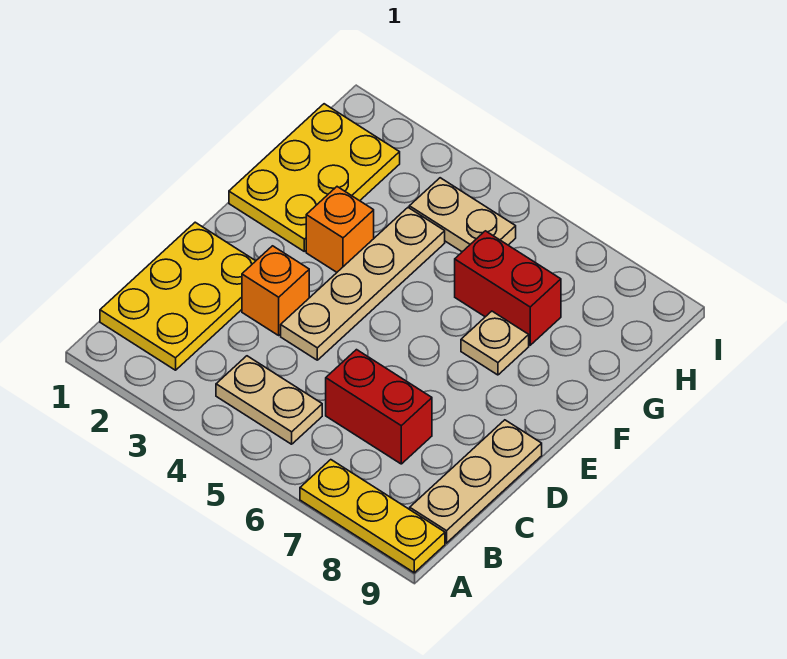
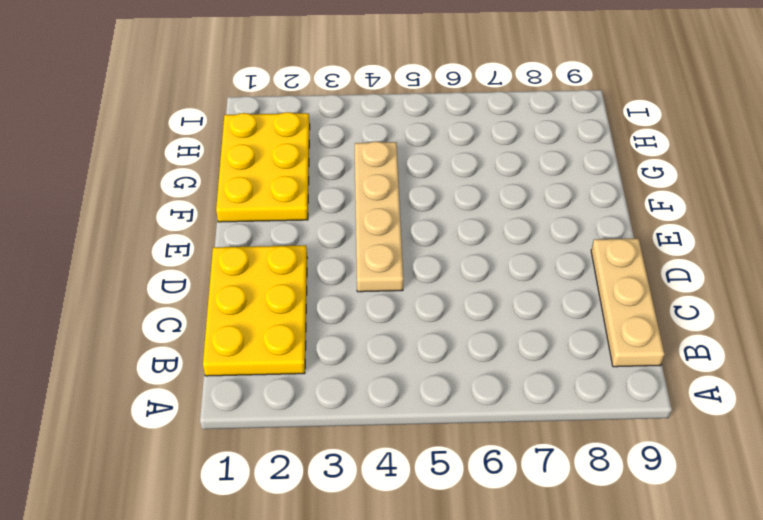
none -> yellow 1x3 plate [300,460,445,573]
none -> tan 1x2 plate [216,356,322,444]
none -> red 1x2 brick [326,350,432,464]

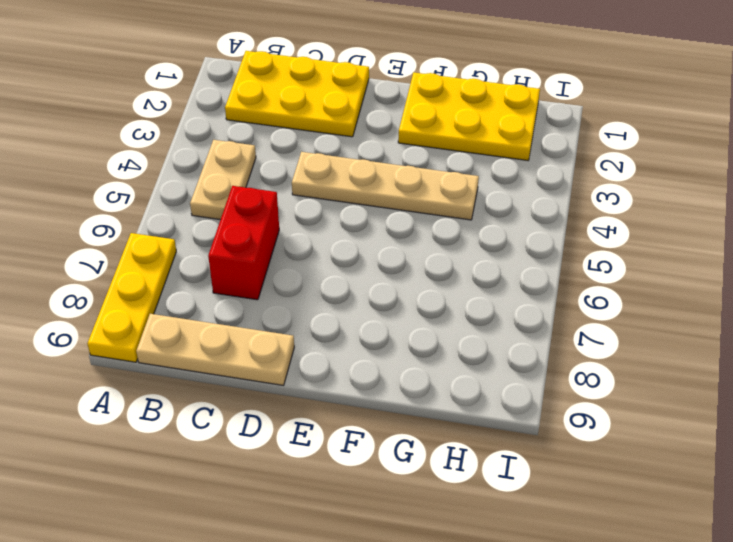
none -> orange 1x1 brick [242,246,309,335]
none -> orange 1x1 brick [306,187,374,272]
none -> tan 1x1 plate [461,311,529,375]

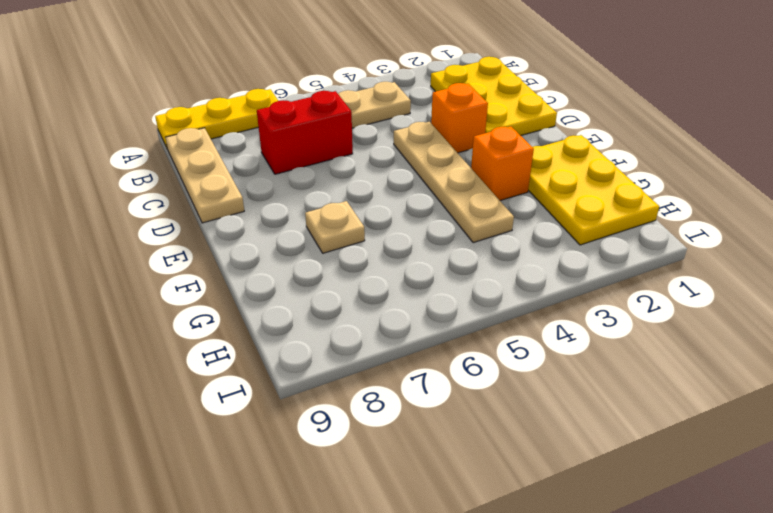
none -> red 1x2 brick [455,231,561,345]
none -> tan 1x2 plate [409,178,516,252]

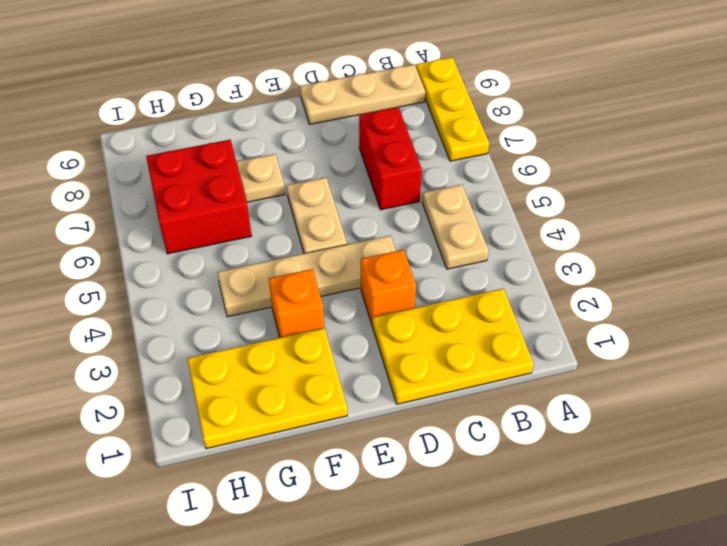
tan 1x2 plate [287,178,347,254] -> tan 1x2 plate moved to [409,178,516,252]
red 2x2 brick [146,140,252,254] -> red 1x2 brick [455,231,561,345]

